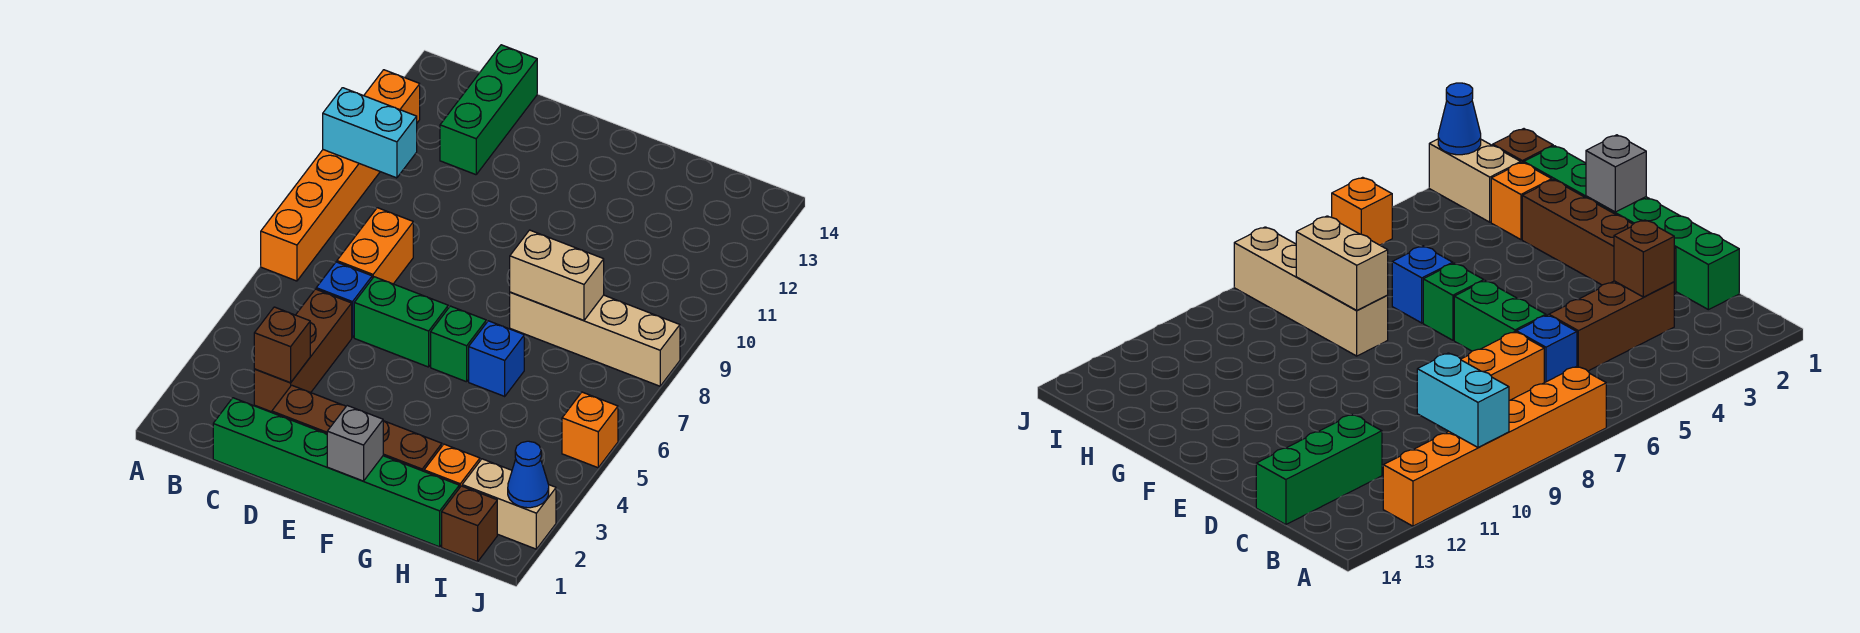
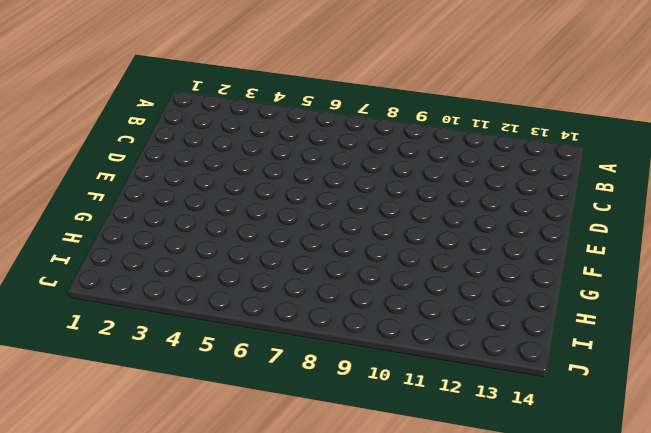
none -> orange 1x6 brick [261,70,420,281]
none -> green 1x6 brick [213,398,459,547]
none -> brown 1x3 brick [254,289,352,412]

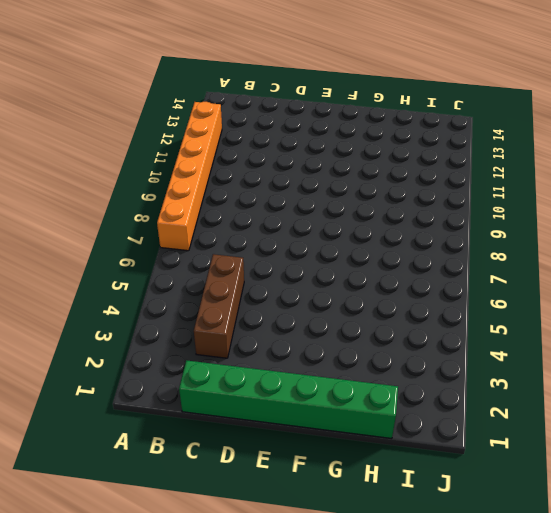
none -> blue 1x1 brick [316,262,372,338]
none -> orange 1x2 brick [337,208,413,284]
none -> green 1x3 brick [440,45,537,175]

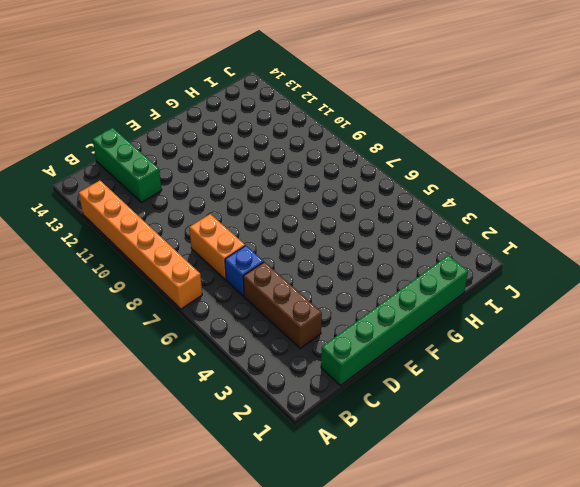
none -> brown 1x4 brick [272,385,442,471]
none -> green 1x2 brick [354,277,448,367]
none -> green 1x1 brick [431,306,486,382]

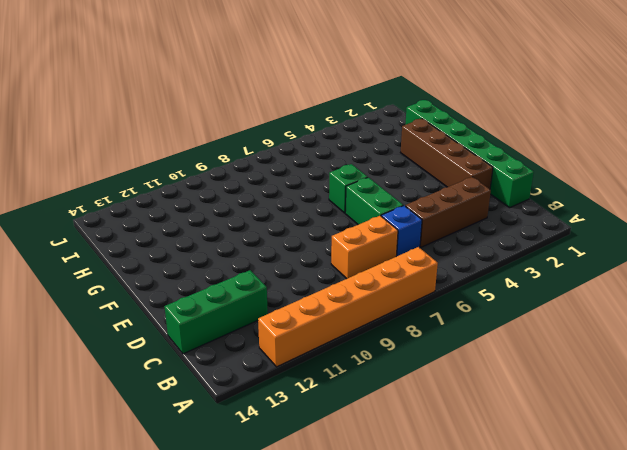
none -> blue 1x1 brick [469,321,524,396]
none -> tan 1x4 brick [510,292,680,386]
none -> orange 1x1 brick [424,444,480,488]

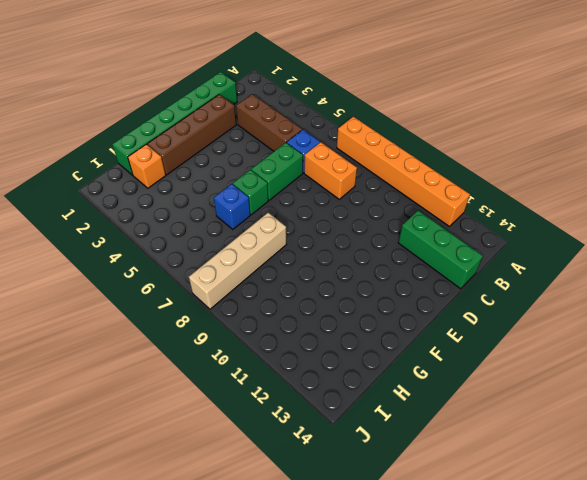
none -> brown 1x1 brick [442,486,497,562]
none -> tan 1x2 brick [462,459,556,549]
none -> orange 1x1 brick [562,392,618,468]

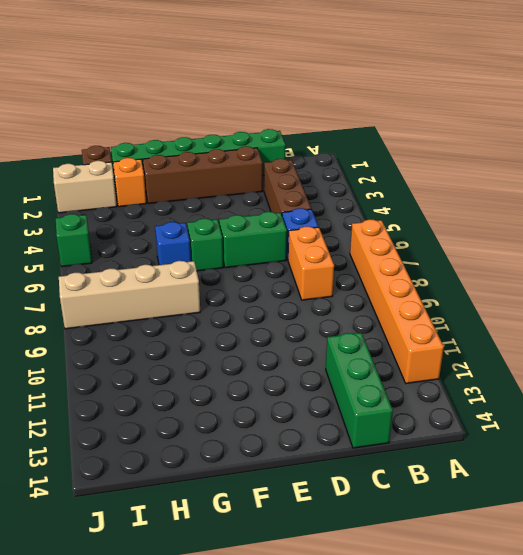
green 1x1 brick [56,214,92,267] -> orange 1x1 brick [562,392,618,468]
none -> cyan 1x2 brick [323,88,417,178]
none -> brown 1x1 brick [254,307,310,383]
none -> grey 1x1 brick [327,406,383,481]

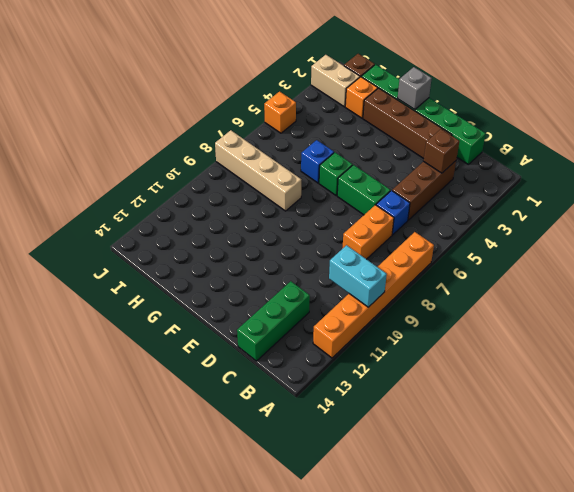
none -> tan 1x2 brick [510,230,604,321]
none -> blue 1x1 cone [508,441,549,508]

